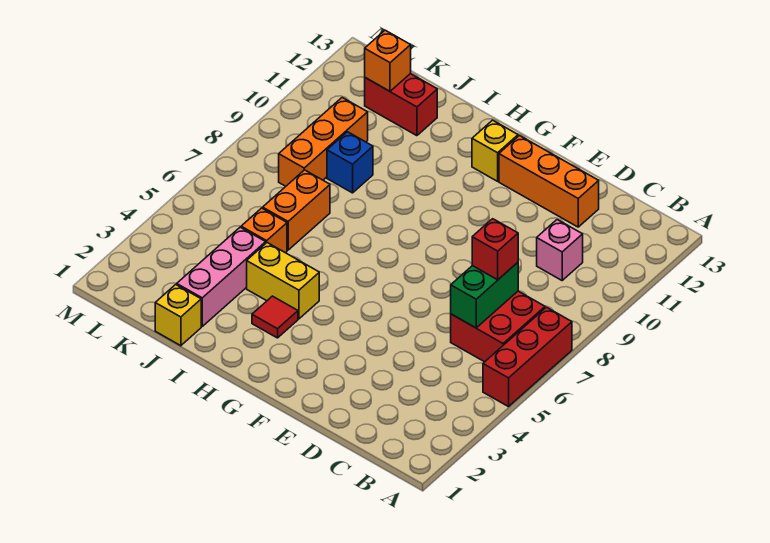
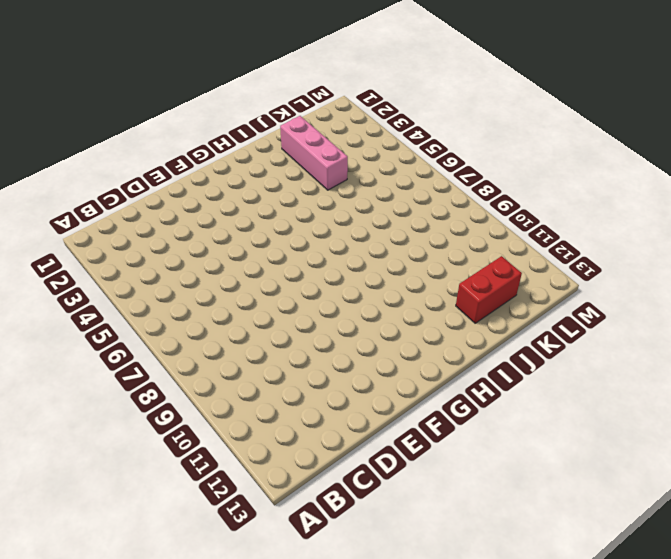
none -> red 1x3 brick [483,307,572,407]
none -> red 2x2 brick [451,291,545,362]
none -> pink 1x1 brick [537,220,583,280]

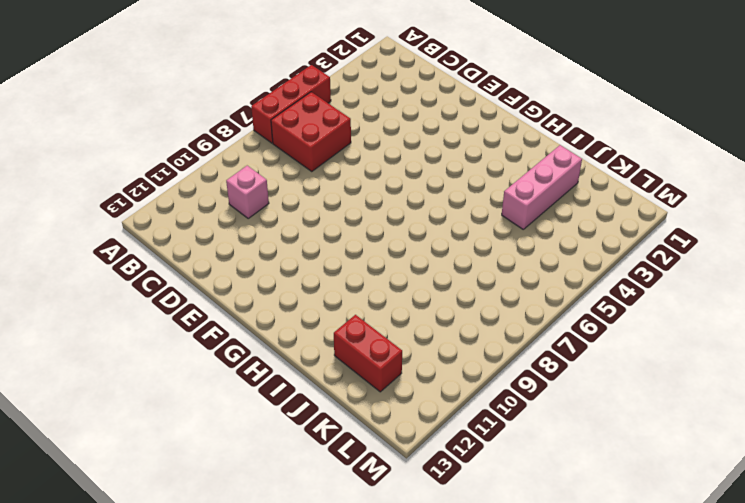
none -> orange 1x3 brick [499,136,599,227]
none -> yellow 1x1 brick [472,120,518,181]
none -> red 1x1 tile [252,296,298,338]

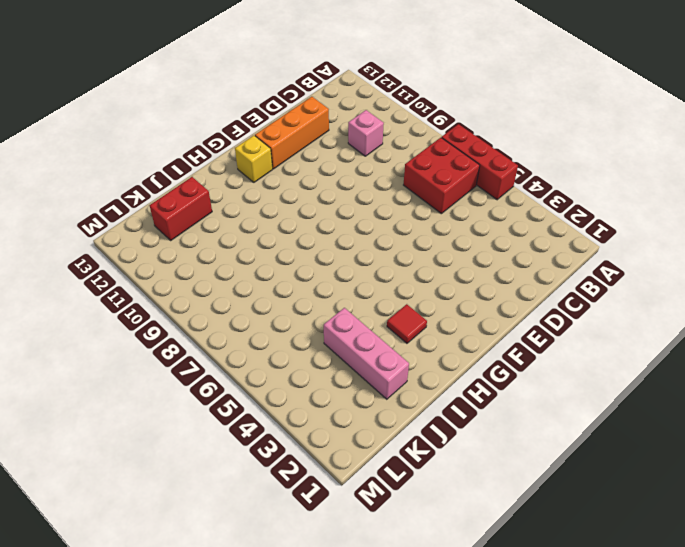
none -> yellow 1x2 brick [247,243,319,319]
none -> yellow 1x1 brick [155,285,201,346]
none -> orange 1x1 brick [241,208,287,253]

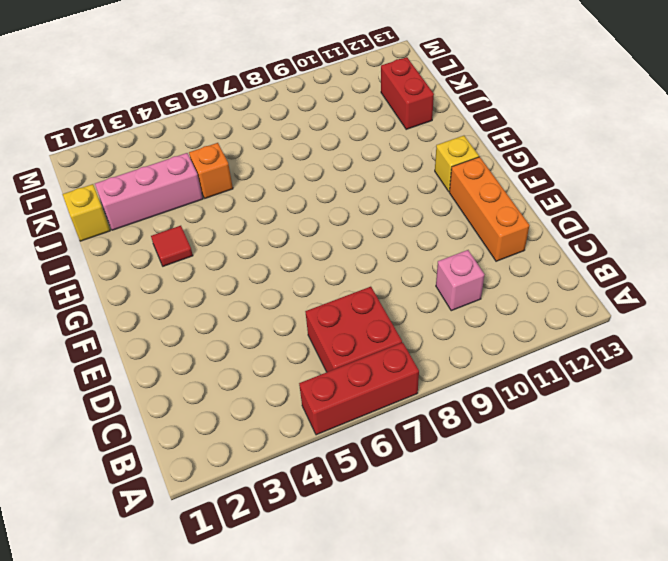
none -> yellow 1x2 brick [247,243,319,319]
none -> orange 1x2 brick [263,170,330,250]
none -> blue 1x1 brick [327,132,373,193]

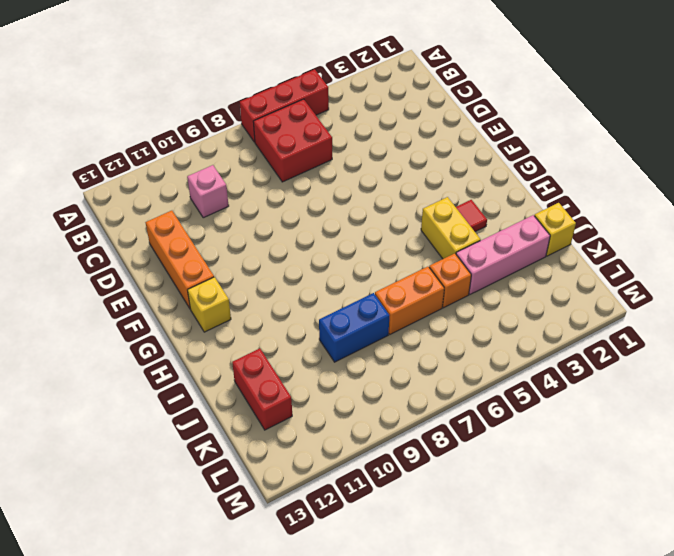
blue 1x2 brick [319,293,390,362] -> blue 1x1 brick [327,132,373,193]
none -> orange 1x3 brick [279,98,368,186]
none -> green 1x2 brick [451,262,518,328]
none -> orange 1x1 brick [365,30,411,91]

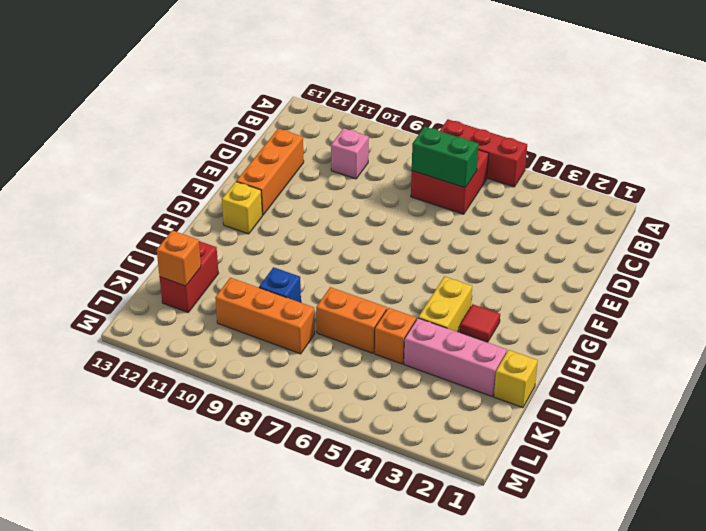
none -> red 1x1 brick [472,219,518,280]

